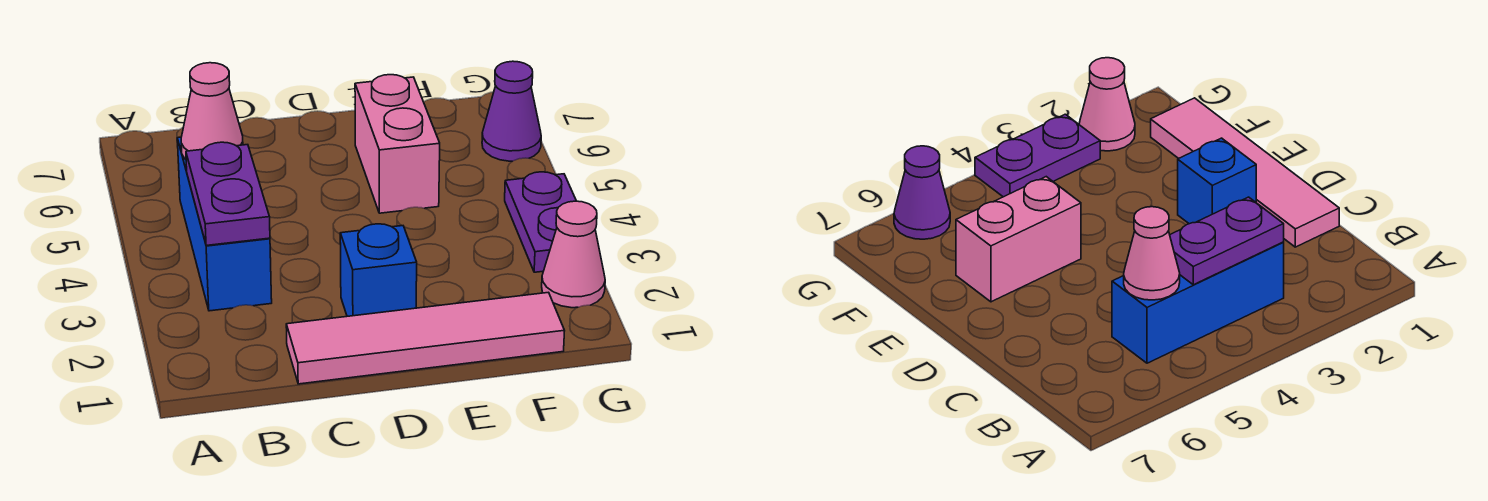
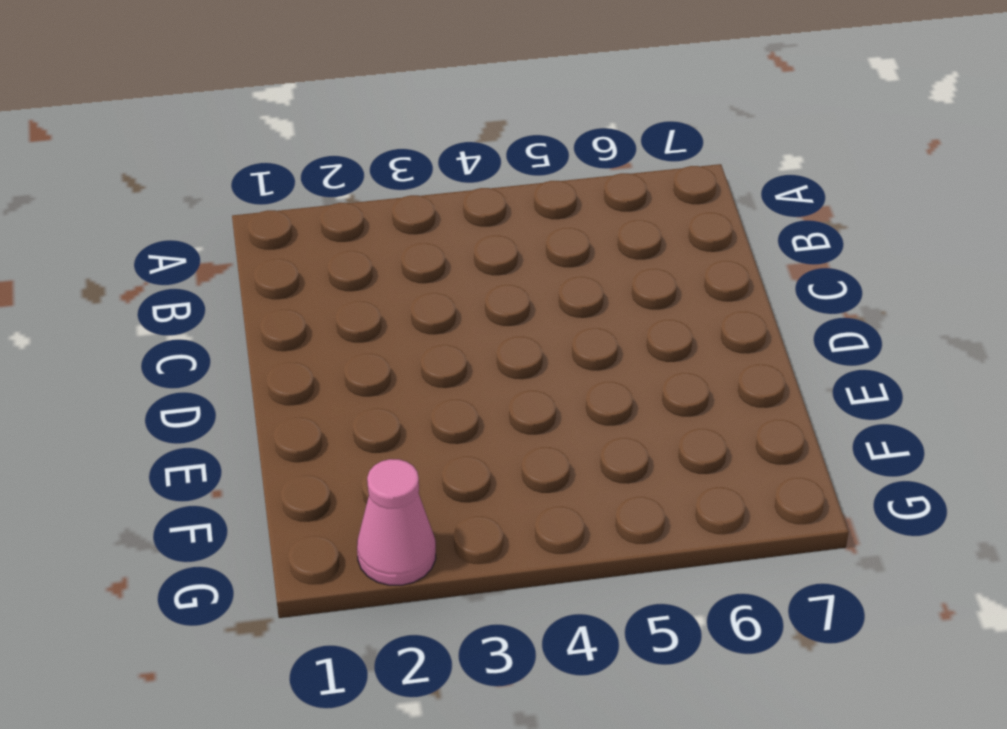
none -> blue 1x3 brick [177,137,272,311]
none -> pink 1x4 tile [286,292,565,384]

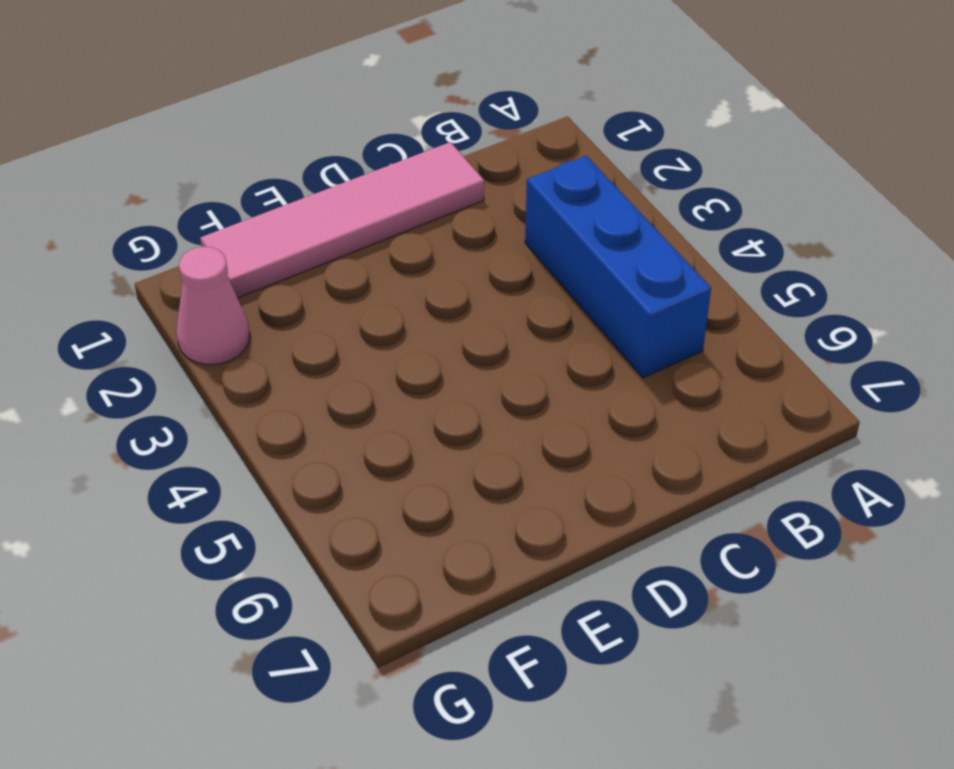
none -> blue 1x1 brick [340,224,417,316]
none -> pink 1x2 brick [355,75,440,213]

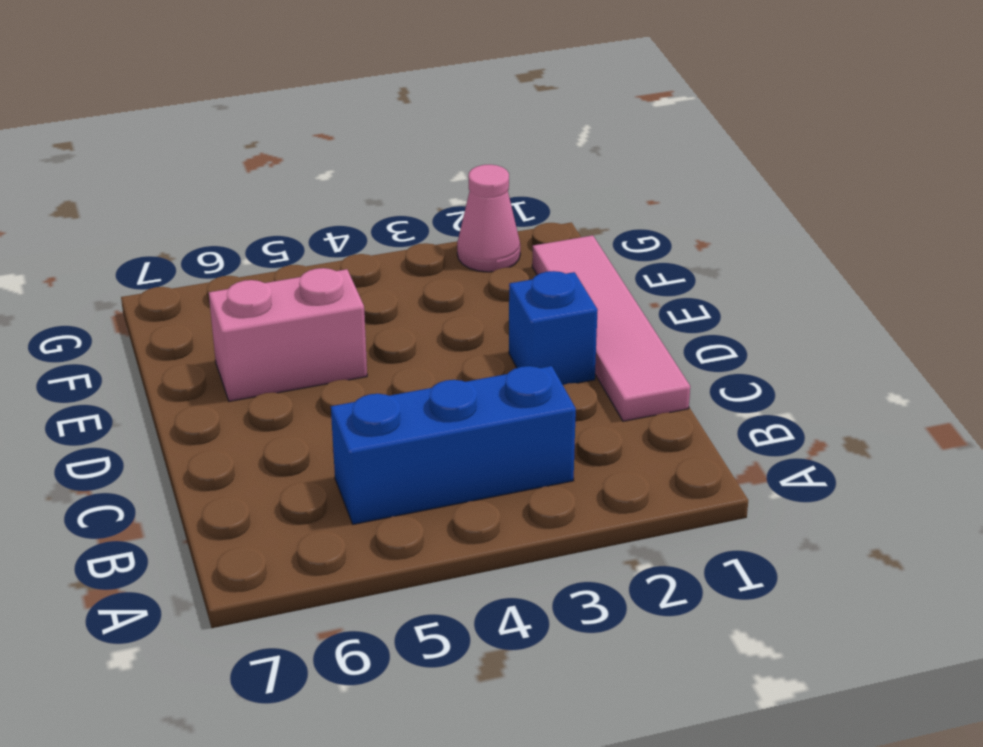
none -> purple 1x2 plate [505,172,576,272]
none -> purple 1x1 cone [482,61,541,161]

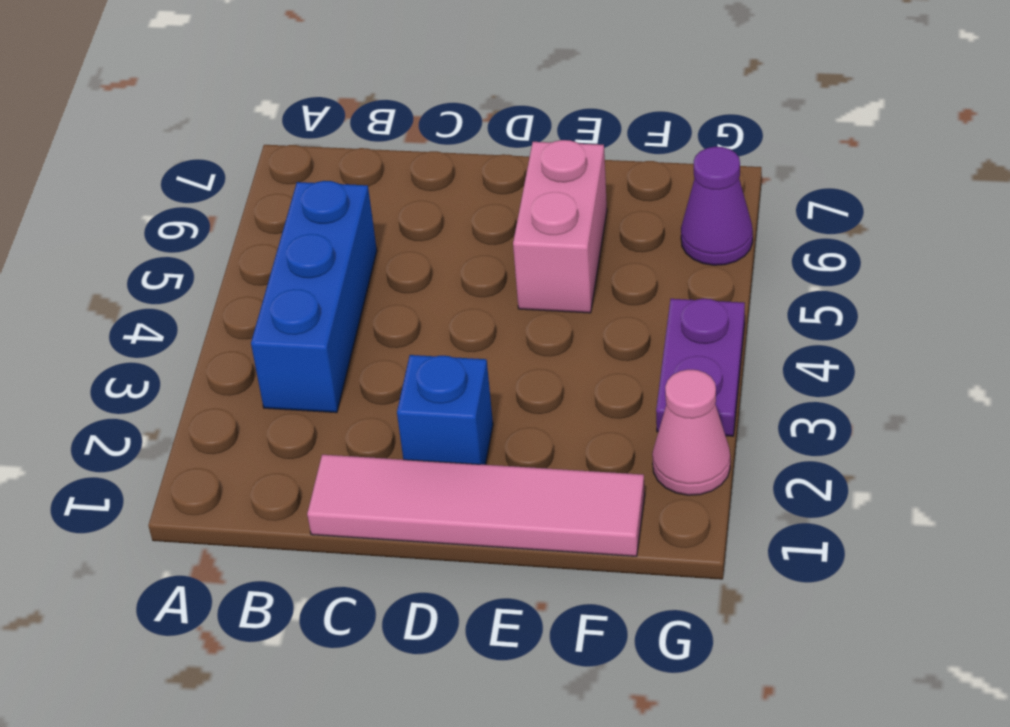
none -> purple 1x2 plate [186,142,270,246]
none -> pink 1x1 cone [181,63,243,159]

